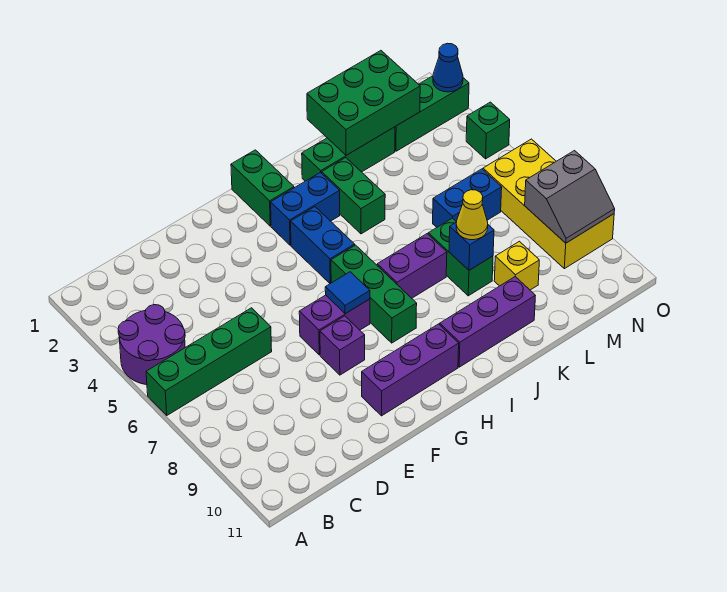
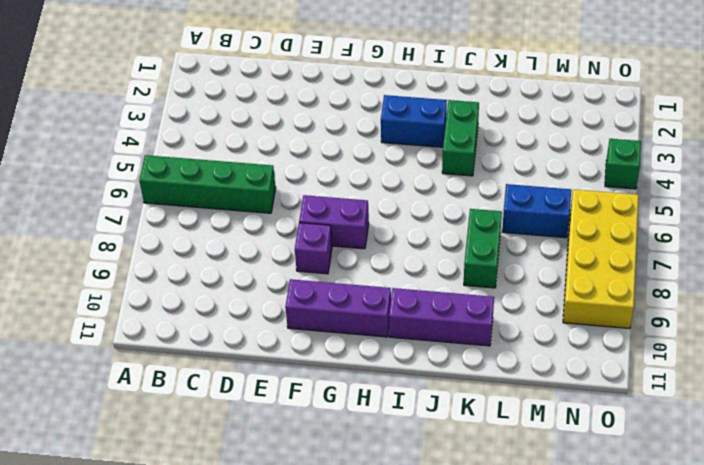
none -> purple 2x2 round brick [118,305,185,385]
none -> green 1x2 brick [231,150,294,226]
none -> blue 1x2 brick [291,207,355,283]

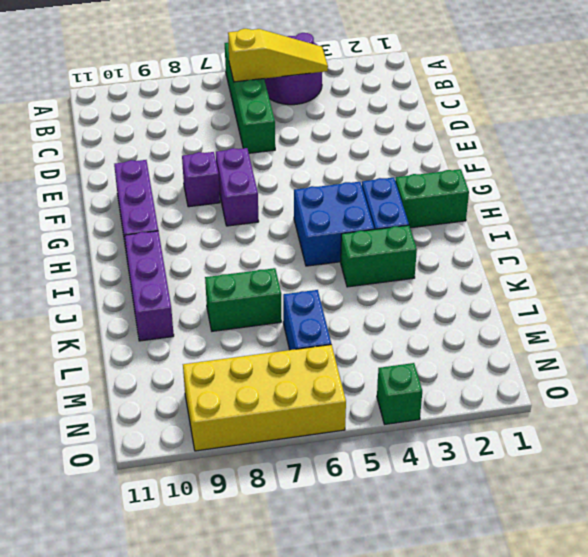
yellow 1x3 slope [228,29,328,82] -> none
blue 2x2 brick [294,182,374,266] -> blue 1x2 brick [291,207,355,283]
none -> green 1x3 brick [331,245,417,343]
none -> purple 1x2 brick [377,234,447,298]
none -> green 1x3 brick [302,127,395,181]

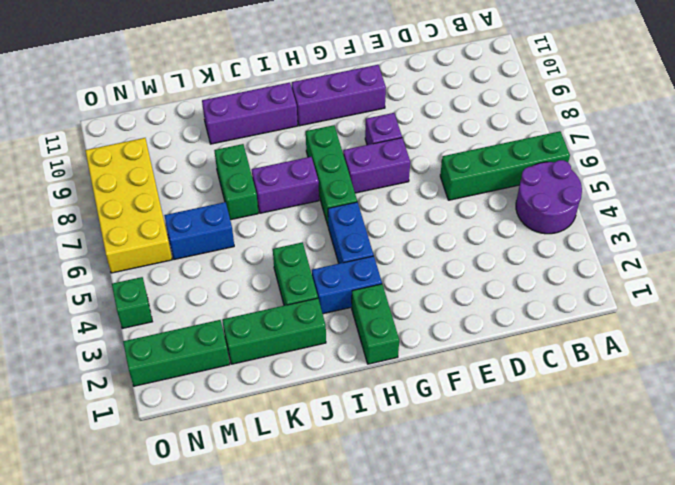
none -> yellow 1x1 brick [494,241,539,290]
none -> blue 1x1 tile [325,272,370,314]
none -> green 2x3 brick [307,51,420,155]

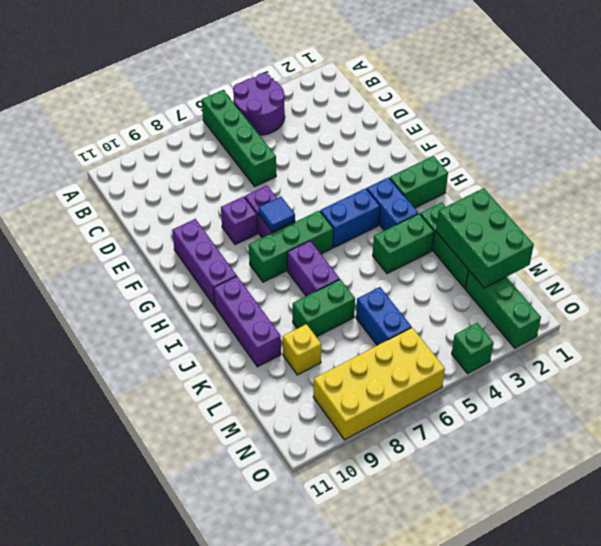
none -> blue 1x1 brick [449,222,494,270]
none -> grey 2x2 slope [525,151,615,243]
none -> blue 1x1 cone [433,43,463,92]

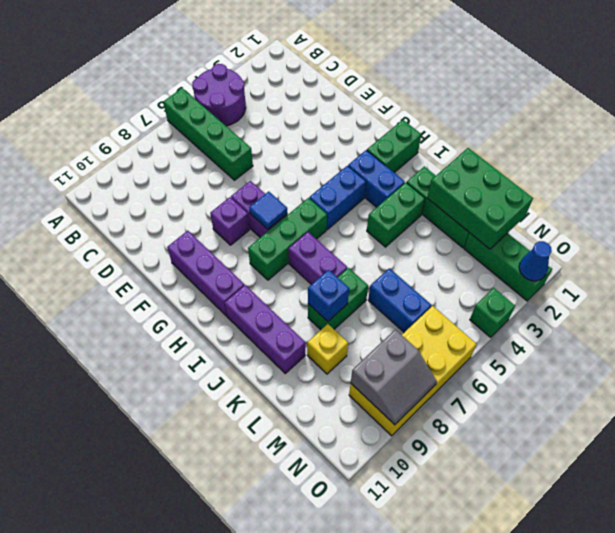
grey 2x2 slope [351,330,437,425] -> grey 2x2 slope turned to [525,151,615,243]
none -> yellow 1x1 cone [456,190,488,240]

